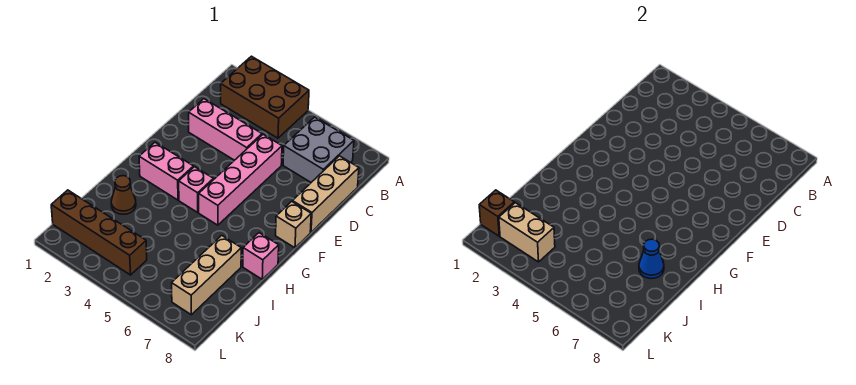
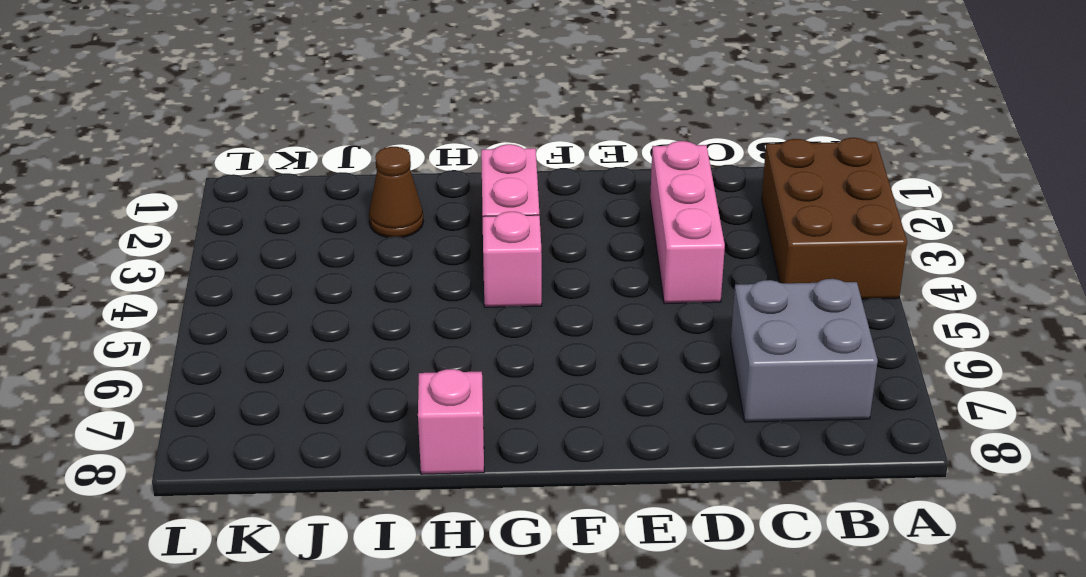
none -> tan 1x3 brick [292,156,359,232]
none -> pink 1x4 brick [199,134,282,225]
none -> tan 1x1 brick [276,201,311,248]

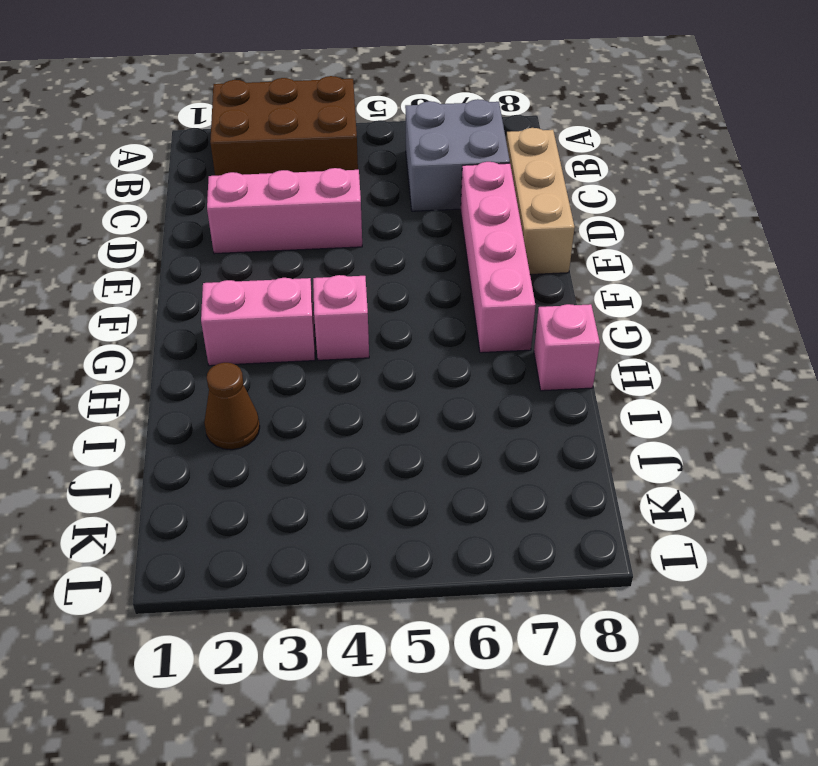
pink 1x4 brick [461,162,535,353] -> pink 1x4 brick moved to [199,134,282,225]
none -> tan 1x1 brick [276,201,311,248]
none -> tan 1x3 brick [172,236,241,315]
none -> brown 1x4 brick [51,190,147,275]

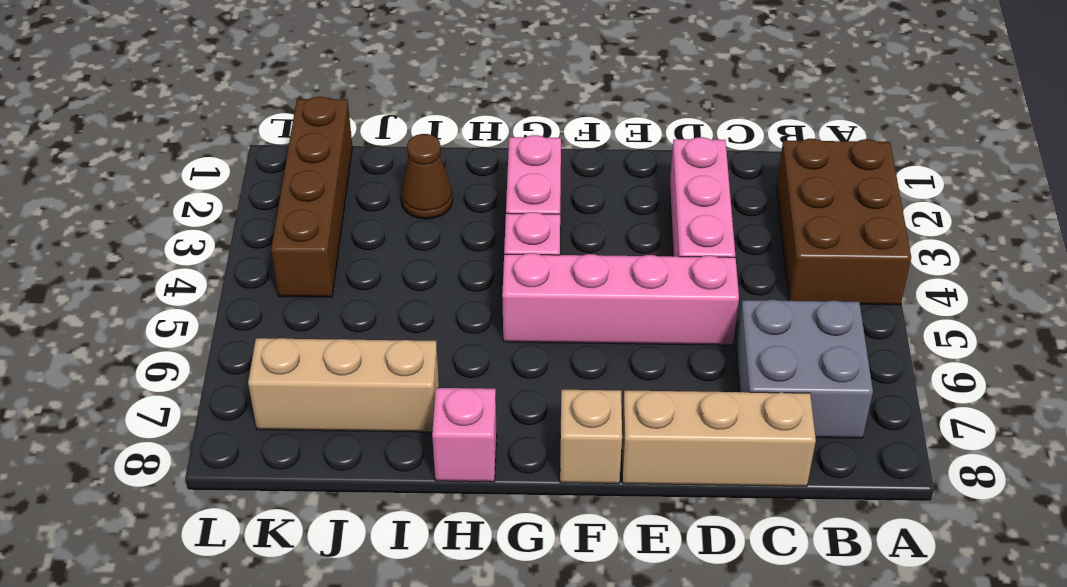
none -> blue 1x1 cone [639,239,664,279]
none -> brown 1x1 brick [479,190,514,236]
none -> tan 1x2 brick [499,203,555,262]

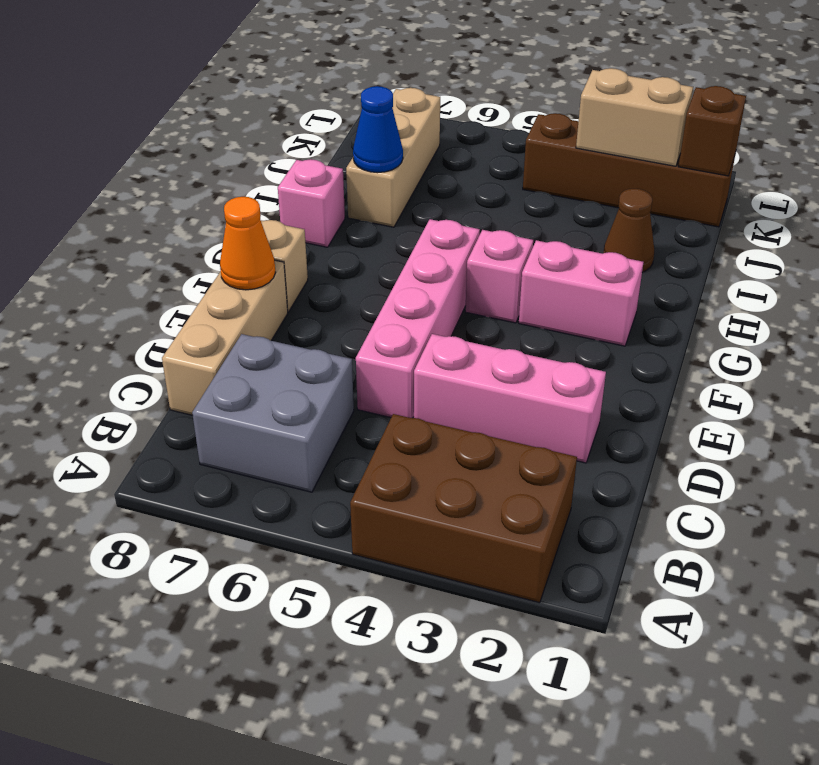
orange 1x1 cone [220,197,276,290] -> none

